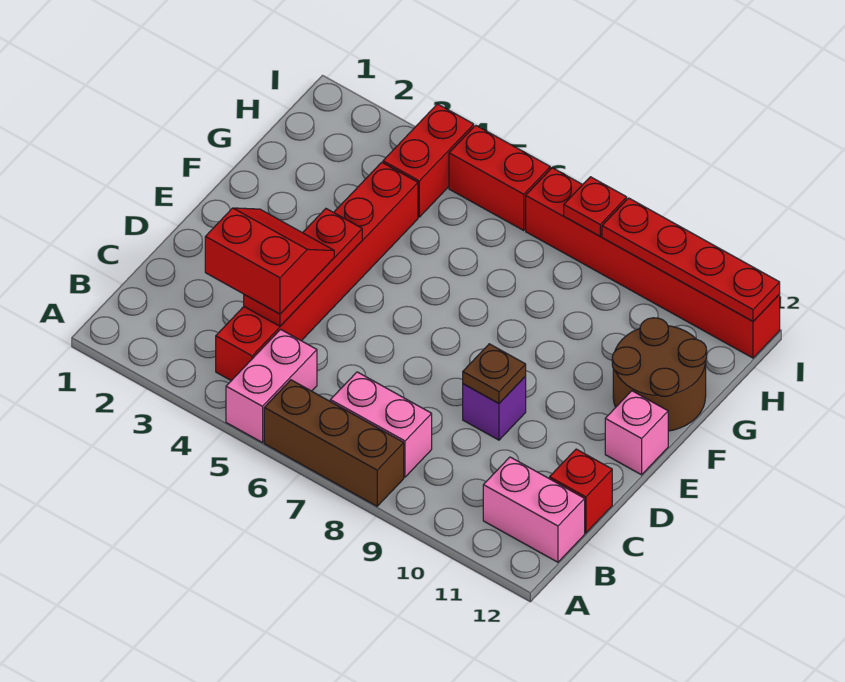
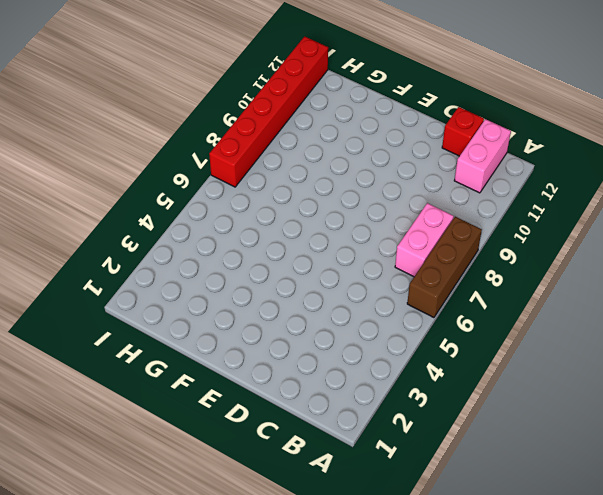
none -> pink 1x2 brick [226,329,317,443]
none -> red 1x6 brick [216,162,418,381]
none -> purple 1x1 brick [463,377,526,440]

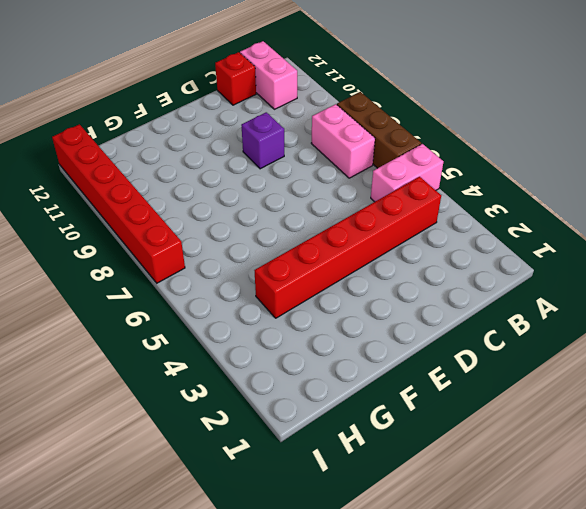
none -> pink 1x1 brick [605,391,668,475]
none -> brown 2x2 round brick [612,318,707,431]
none -> red 1x2 brick [383,104,474,217]

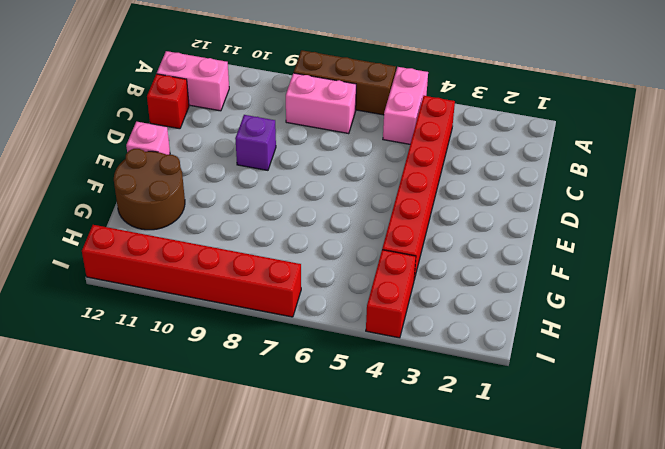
none -> red 1x2 brick [449,125,550,230]
none -> red 1x3 plate [244,209,362,326]
none -> brown 1x1 plate [463,344,526,403]

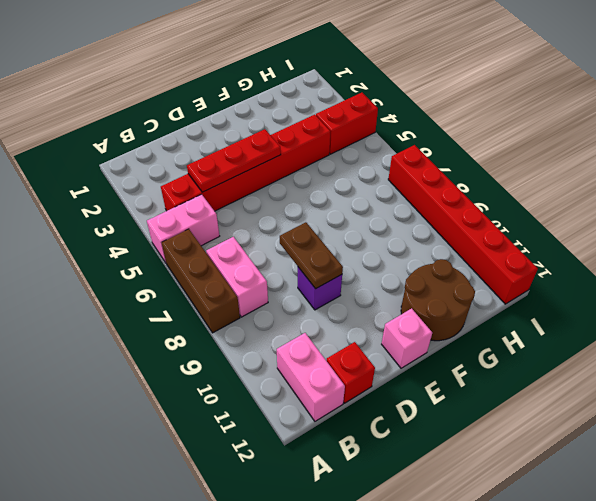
brown 1x2 plate [280,222,343,289] -> brown 1x1 plate [463,344,526,403]
none -> red 1x2 brick [449,125,550,230]
none -> red 1x1 plate [564,177,627,236]
none -> red 1x4 plate [602,198,780,321]

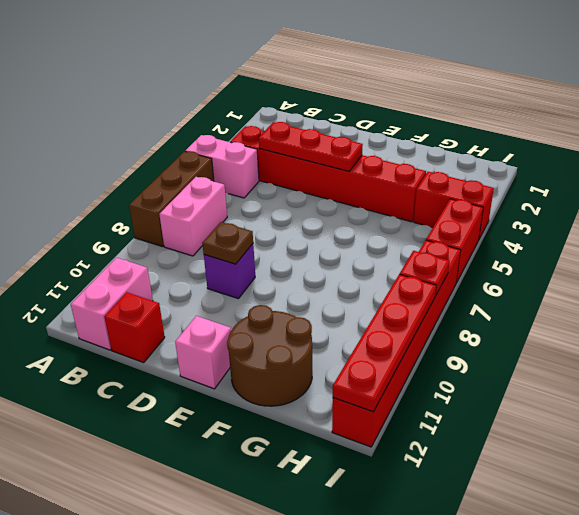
none -> red 2x2 slope [205,208,334,314]

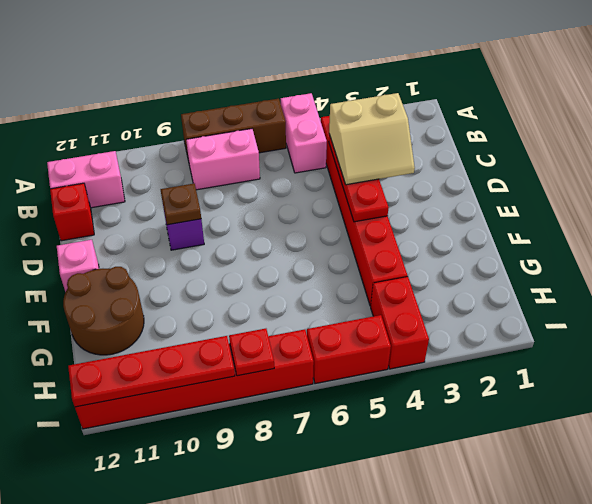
tan 2x2 slope [329,93,415,185] -> red 2x2 slope [205,208,334,314]

